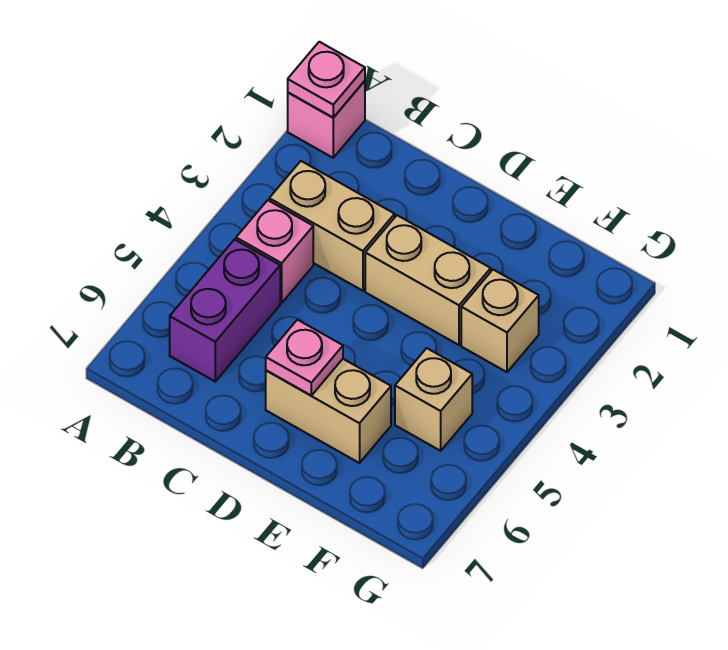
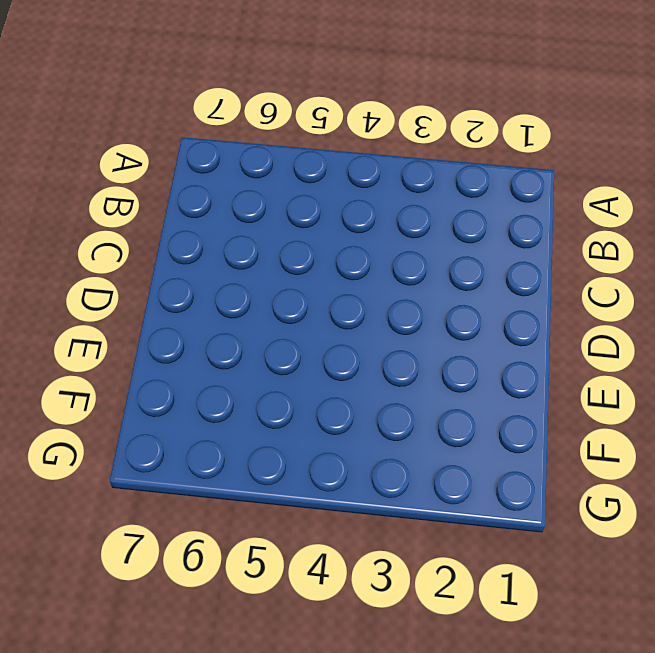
none -> pink 1x1 brick [288,81,365,158]
none -> tan 1x2 brick [269,161,395,291]

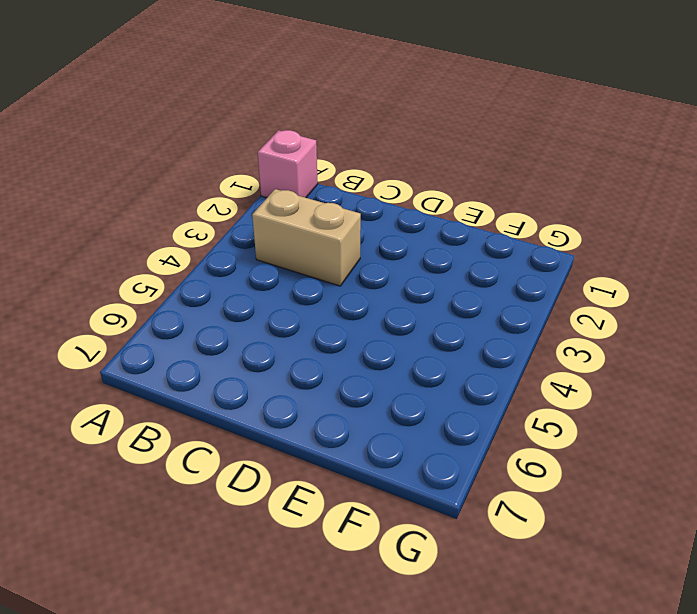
none -> pink 1x1 brick [236,200,313,303]
none -> purple 1x2 brick [170,240,280,381]

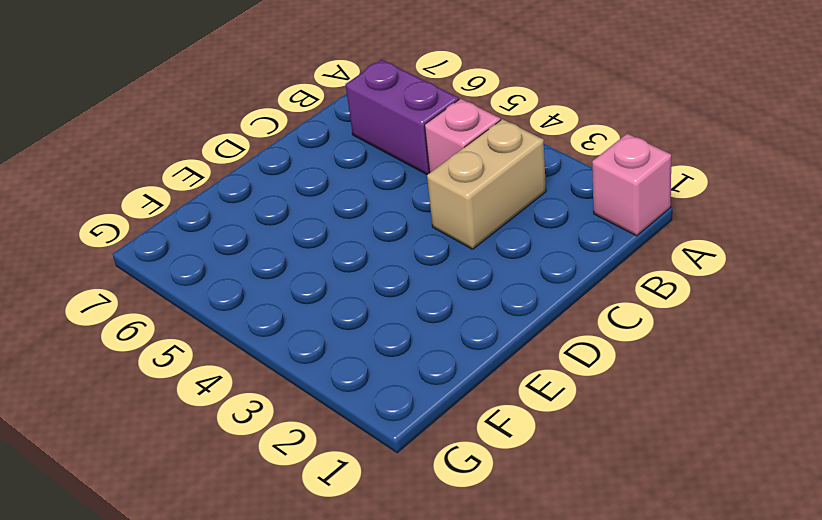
none -> tan 1x2 brick [365,215,491,345]
none -> tan 1x2 brick [266,359,391,463]

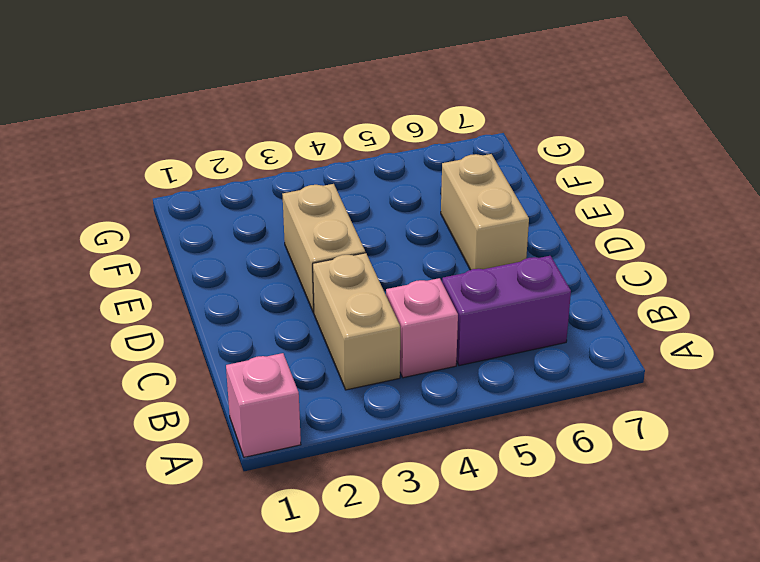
none -> tan 1x1 brick [461,270,539,372]
none -> tan 1x1 brick [395,348,472,451]

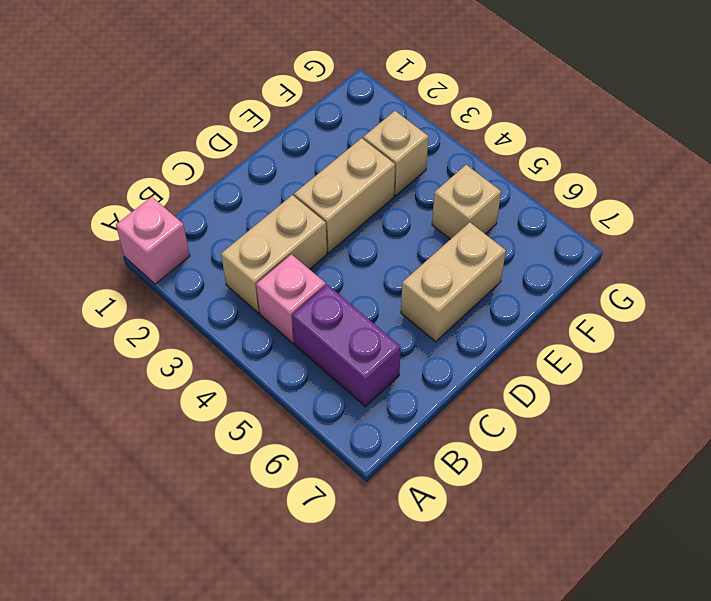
none -> pink 1x1 plate [288,42,365,118]
none -> pink 1x1 plate [266,320,343,395]

